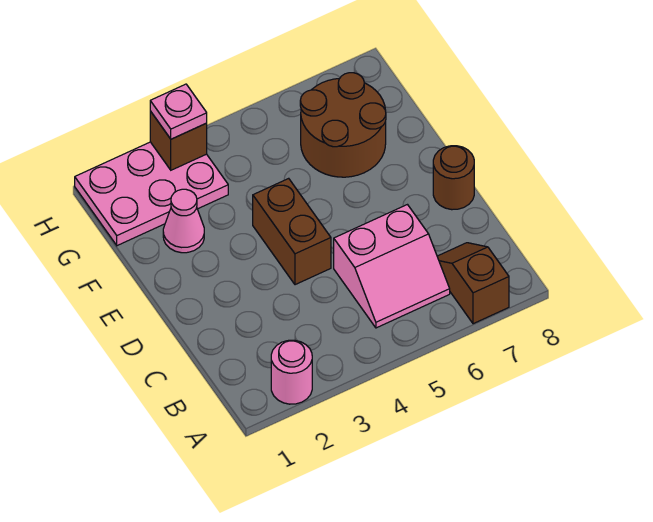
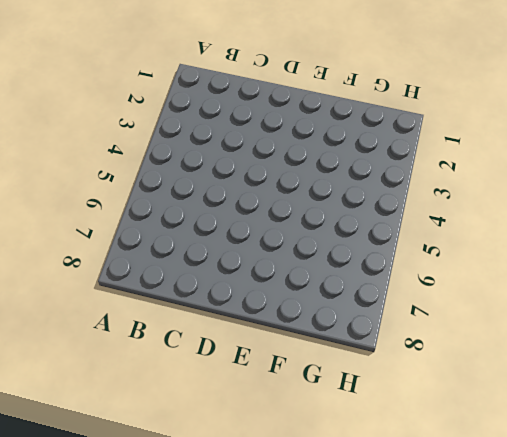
none -> pink 1x1 round brick [271,340,312,404]
none -> brown 1x2 slope [437,243,509,324]

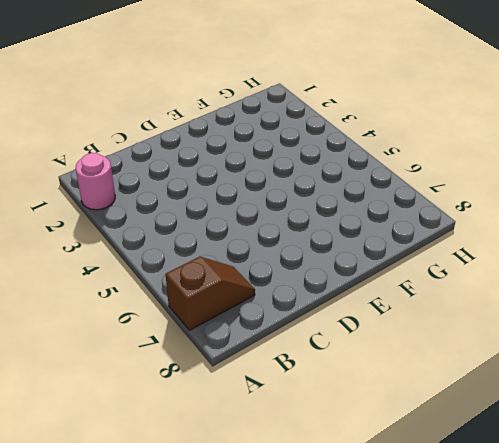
none -> pink 2x2 slope [334,205,450,328]
none -> brown 1x2 brick [253,178,331,285]

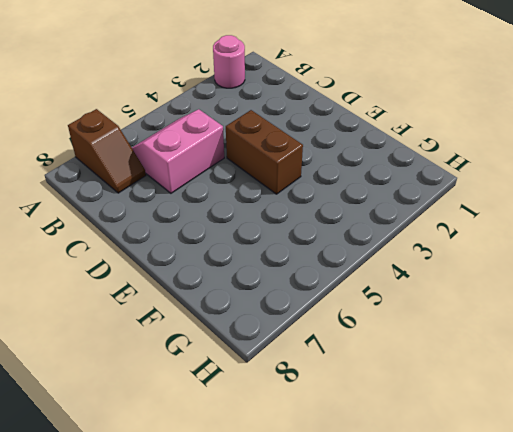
none -> brown 1x1 round brick [433,146,474,210]
none -> pink 1x1 cone [163,189,204,253]

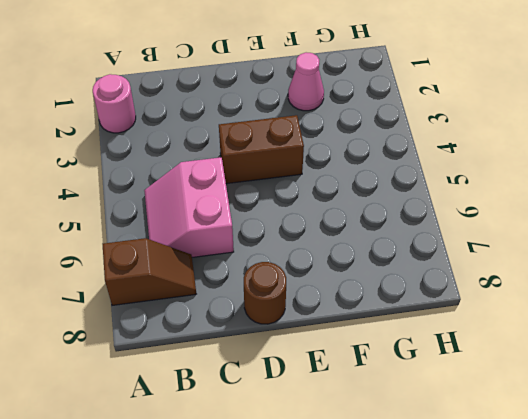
none -> brown 2x2 round brick [300,73,386,177]
none -> pink 2x3 plate [75,142,228,246]

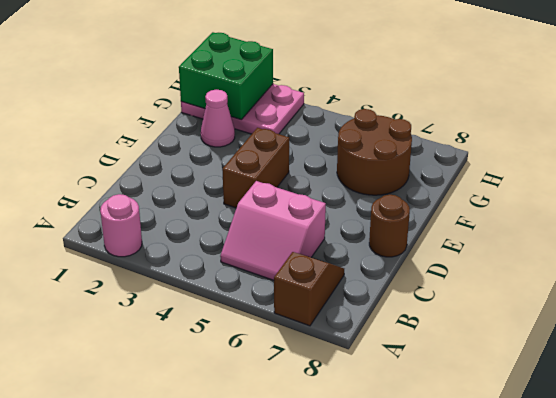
green 2x2 brick [179,32,273,120] -> none
none -> brown 1x1 brick [150,111,207,170]
none -> pink 1x1 plate [150,84,207,139]

